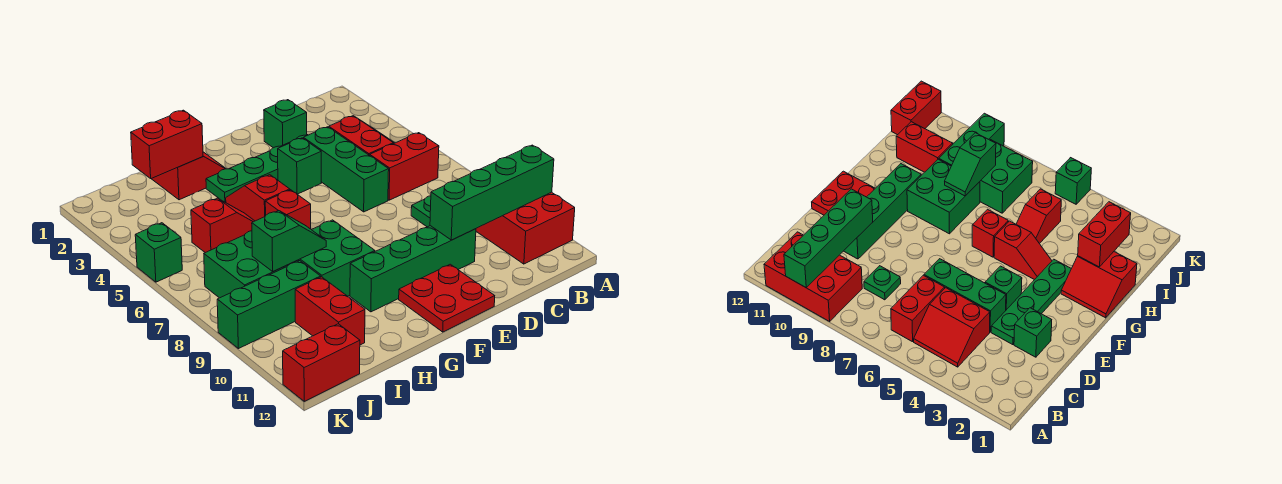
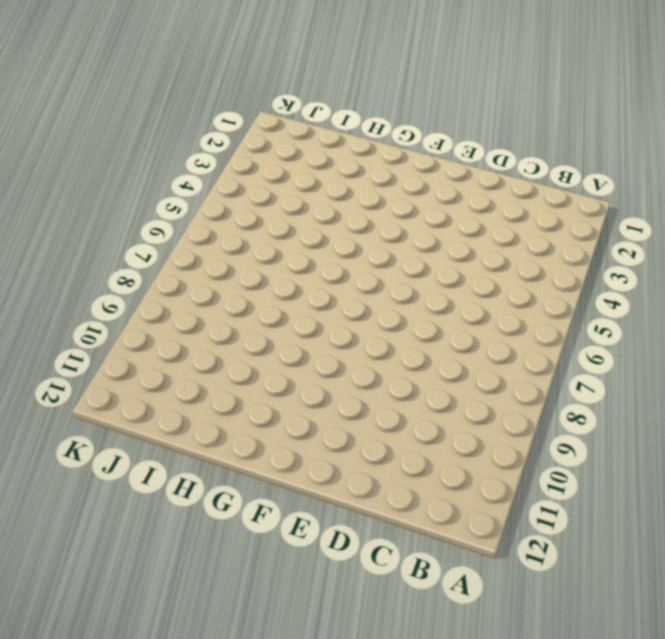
none -> red 2x3 brick [476,192,575,264]
none -> red 2x2 slope [329,116,394,155]
none -> red 1x2 brick [370,133,439,200]

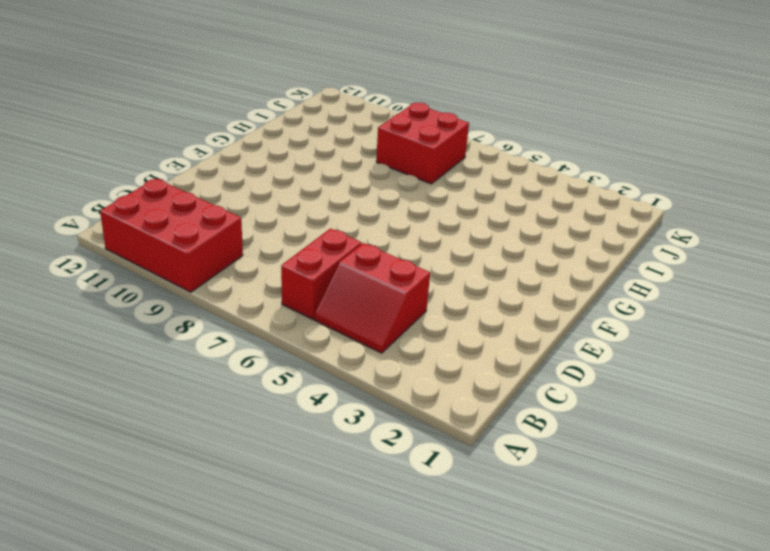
red 2x2 brick [376,103,469,184] -> green 2x2 brick [204,231,299,298]
none -> green 1x1 plate [411,196,431,227]
none -> green 1x1 brick [264,100,307,148]
none -> green 1x4 plate [206,135,307,203]

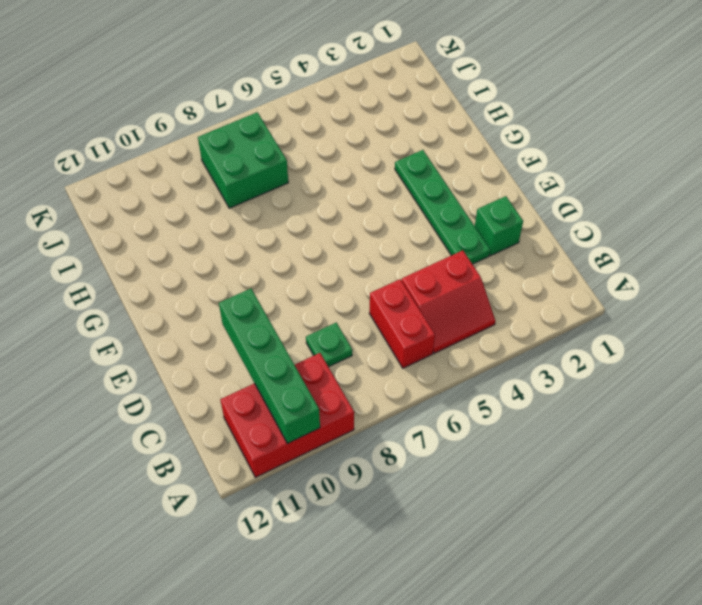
none -> green 1x3 brick [303,127,389,212]
none -> green 1x4 brick [350,226,476,312]
none -> green 1x1 brick [278,138,321,194]

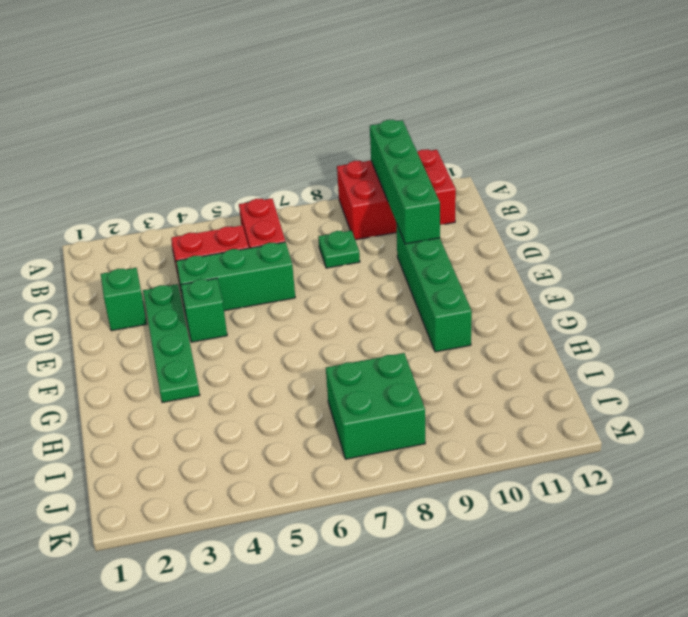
none -> red 2x2 plate [399,264,495,332]
none -> red 2x2 slope [152,152,226,200]
none -> red 1x2 slope [226,175,290,221]

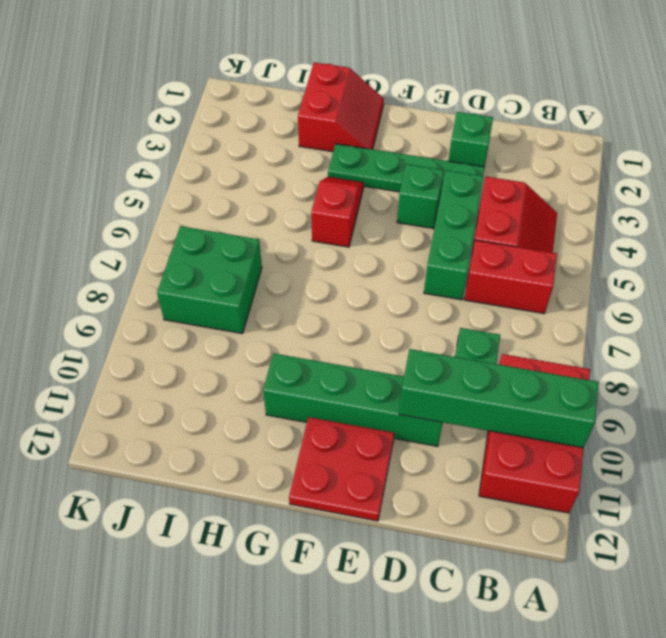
none -> red 1x1 brick [265,190,311,229]
none -> green 2x2 brick [299,220,375,296]
none -> red 1x2 slope [191,198,254,253]

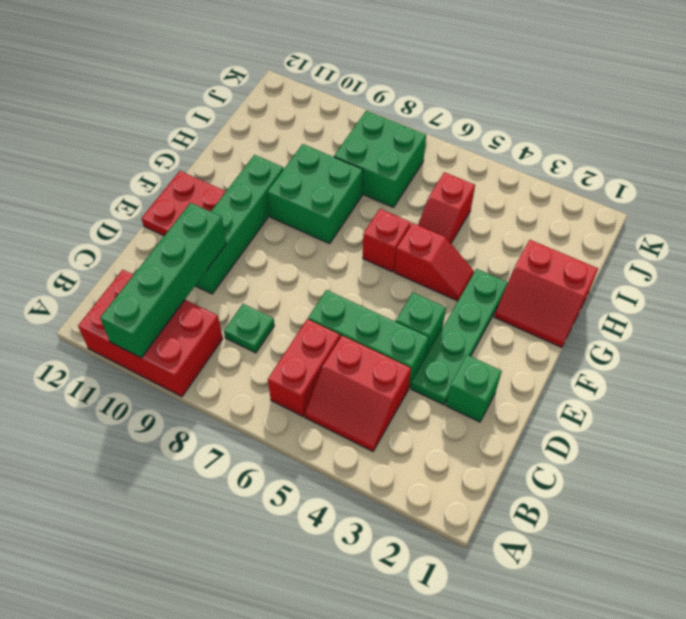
none -> green 1x3 brick [217,261,321,349]
none -> red 1x2 brick [295,277,365,345]
none -> red 1x2 brick [283,324,360,401]

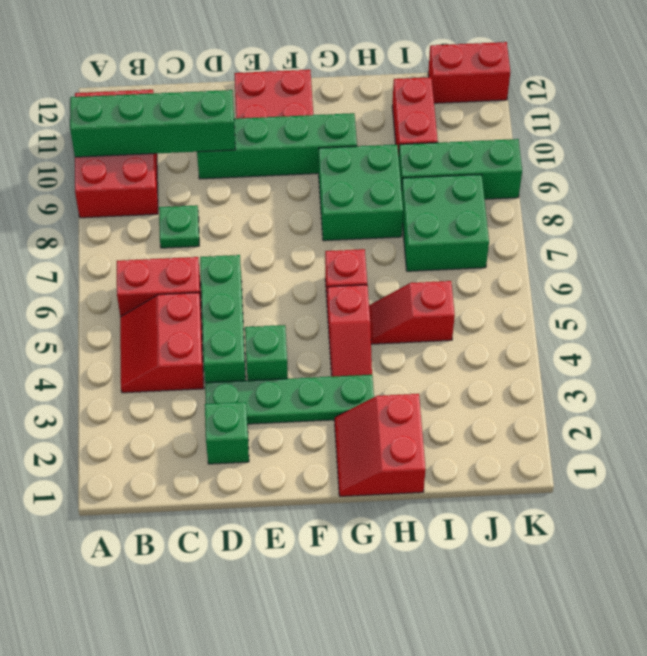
none -> green 1x1 brick [135,223,182,282]
none -> red 1x2 brick [131,110,203,179]
none -> green 1x2 slope [252,211,326,271]

